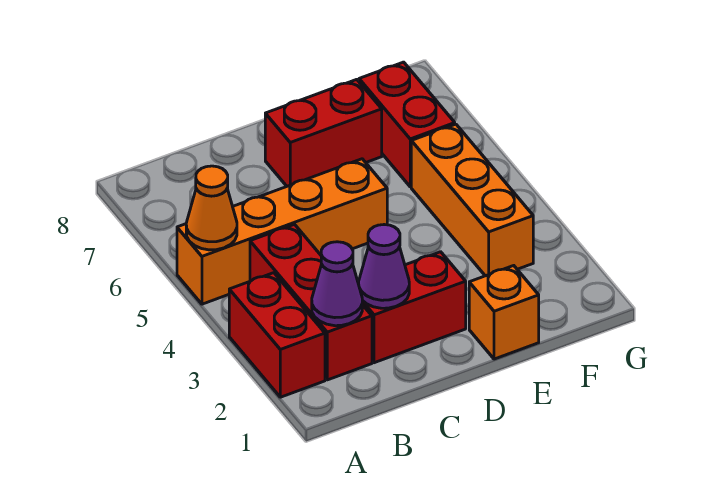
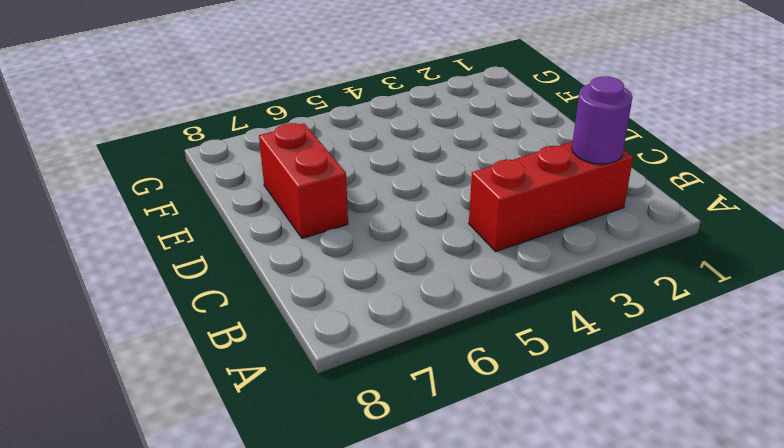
purple 1x1 round brick [572,77,632,164] -> purple 1x1 cone [312,242,362,326]
none -> red 1x2 brick [229,273,325,397]
none -> orange 1x4 brick [177,159,387,304]

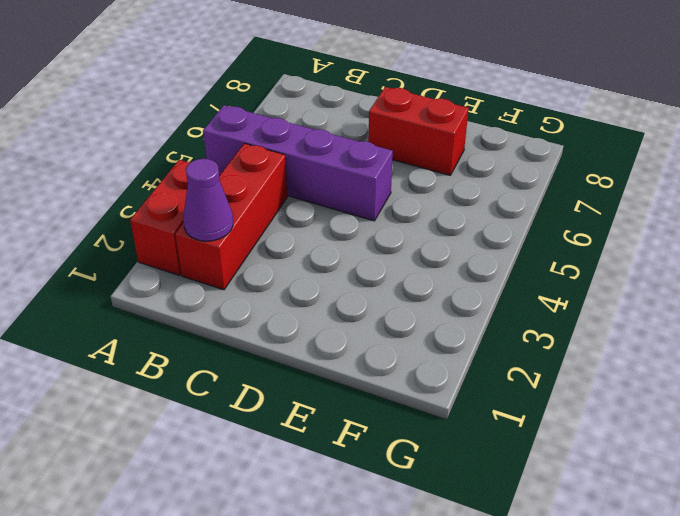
purple 1x4 brick [203,105,393,221] -> orange 1x4 brick [177,159,387,304]
none -> red 1x2 brick [358,252,466,363]
none -> orange 1x1 brick [469,266,539,359]

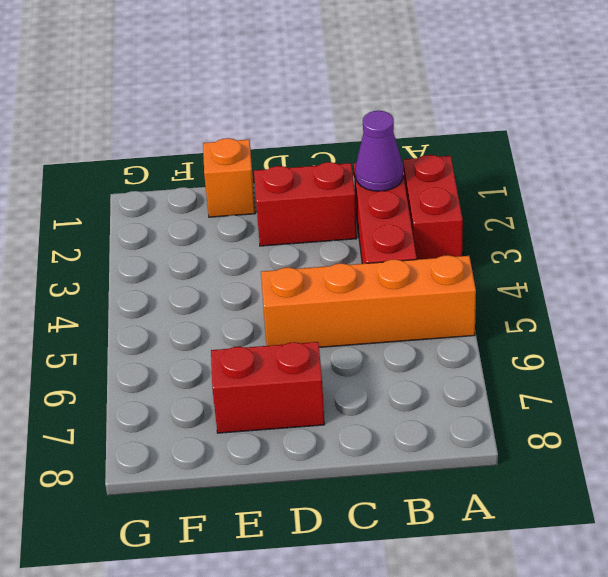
none -> orange 1x3 brick [411,124,533,276]
none -> red 1x2 brick [359,62,455,187]

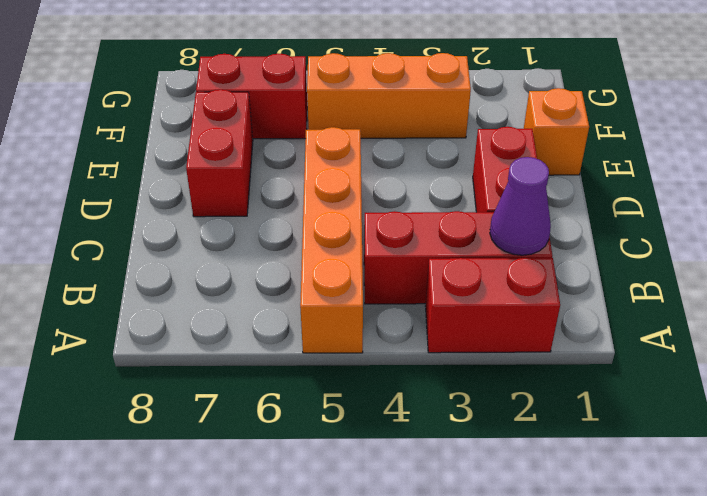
none -> orange 1x1 cone [186,166,237,250]
none -> purple 1x1 cone [359,225,409,308]

